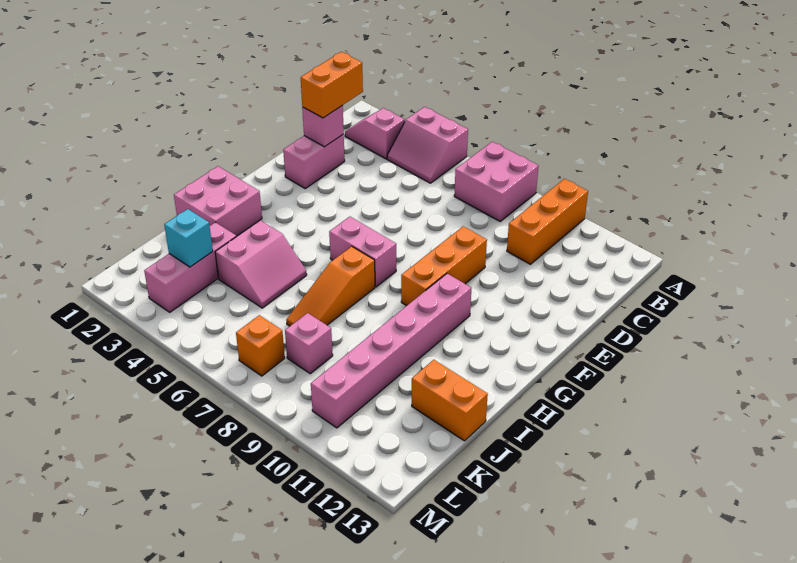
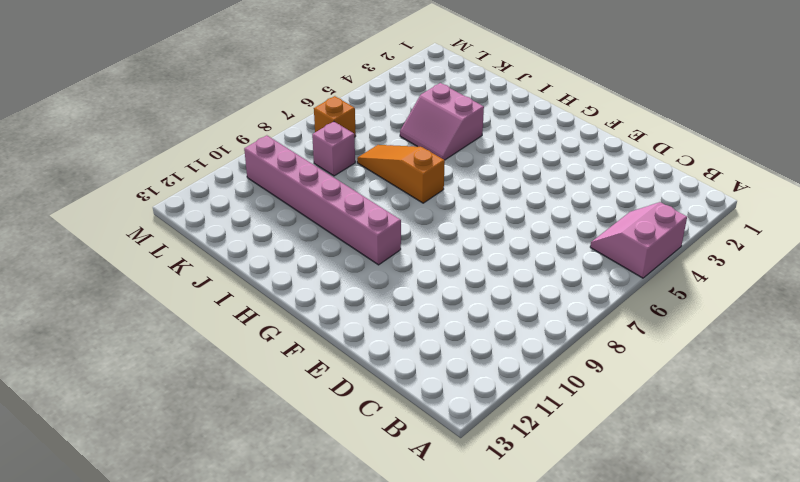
none -> pink 2x2 brick [454,142,539,221]
none -> orange 1x3 brick [507,179,588,264]
none -> pink 1x2 slope [345,108,405,159]

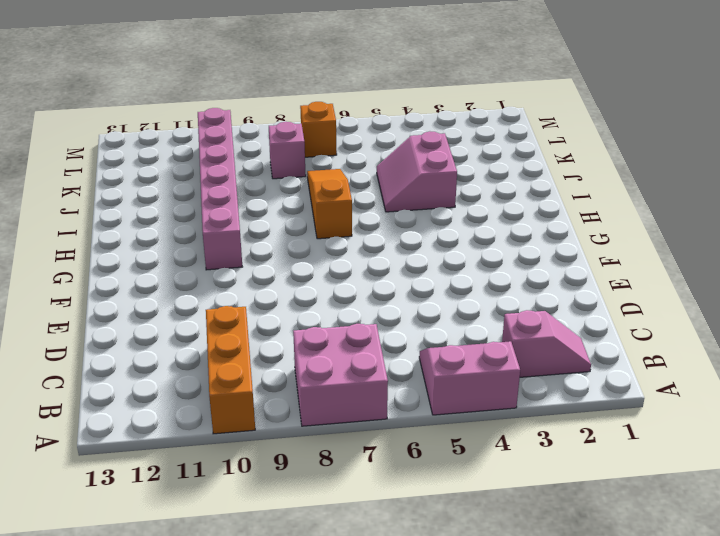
none -> pink 1x2 brick [283,134,345,189]
none -> orange 1x3 brick [401,226,487,306]
none -> pink 1x2 brick [329,217,396,287]

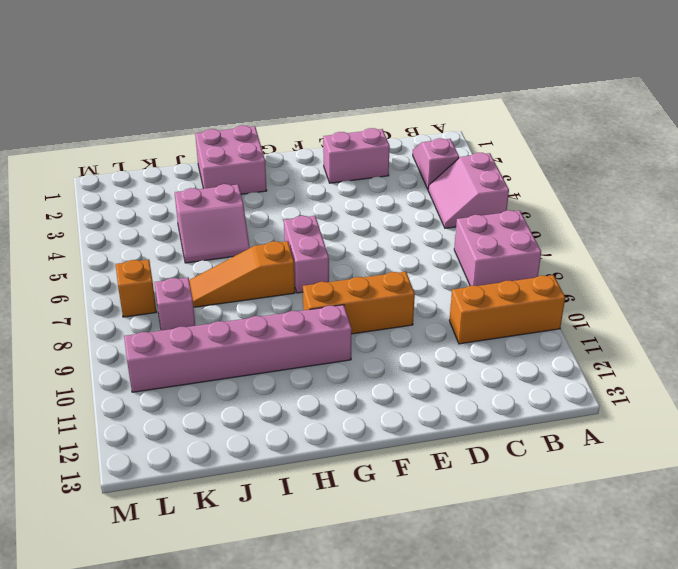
none -> pink 1x3 brick [144,222,237,312]
none -> orange 1x2 brick [412,360,488,441]
none -> pink 1x1 brick [302,106,344,147]

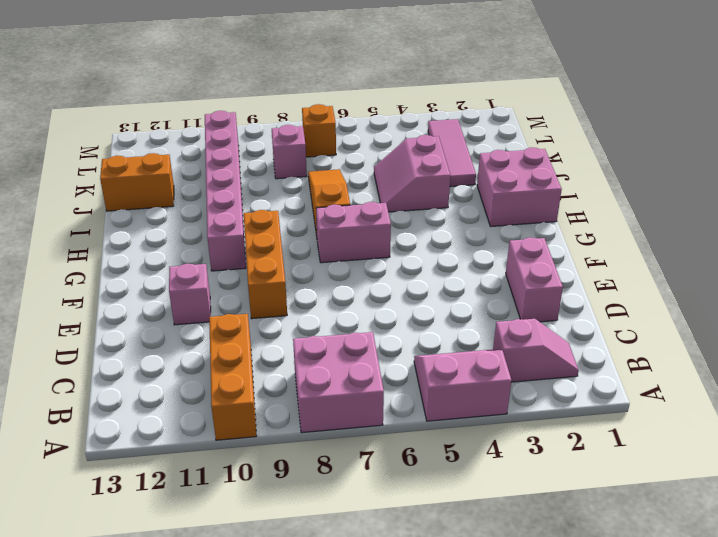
pink 1x1 brick [169,264,211,325] -> pink 1x1 brick moved to [302,106,344,147]
pink 1x3 tile [428,119,476,187] -> pink 1x3 brick [144,222,237,312]
none -> cyan 1x1 brick [164,209,213,267]
none -> orange 1x2 brick [301,52,363,118]

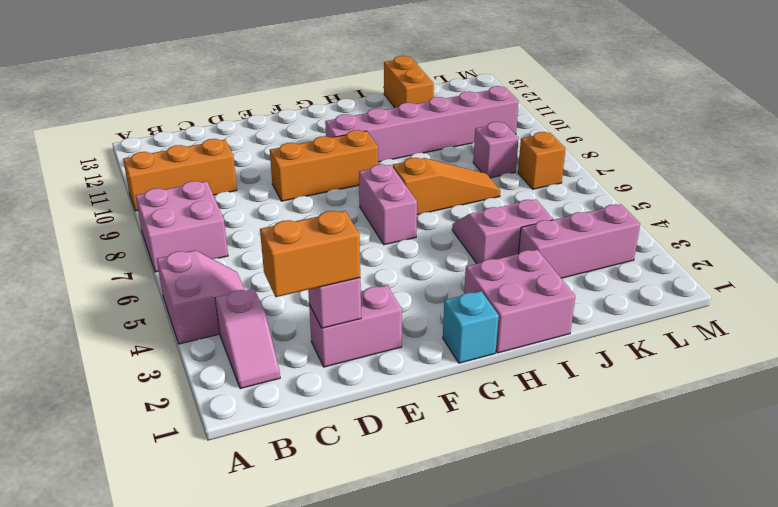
cyan 1x1 brick [443,291,499,363] -> cyan 1x1 brick moved to [164,209,213,267]

